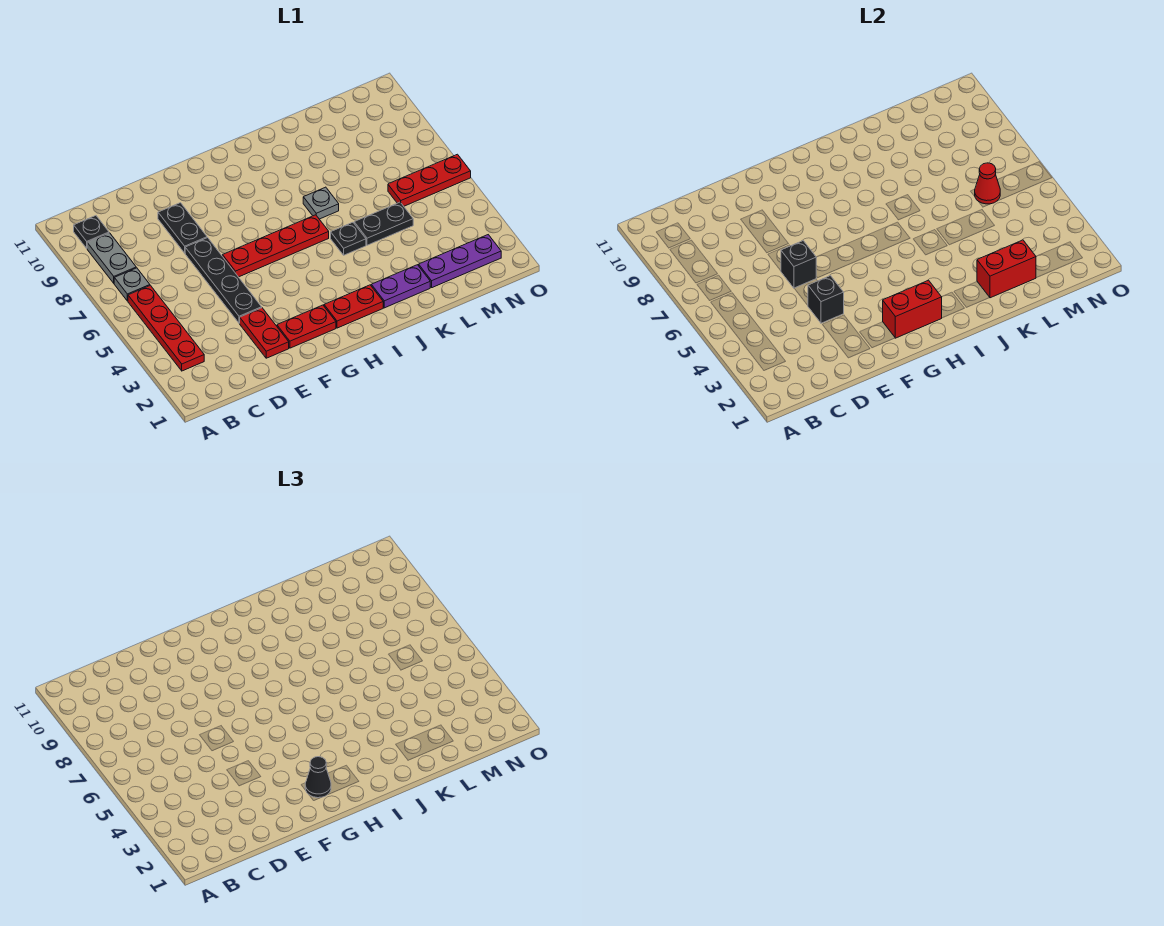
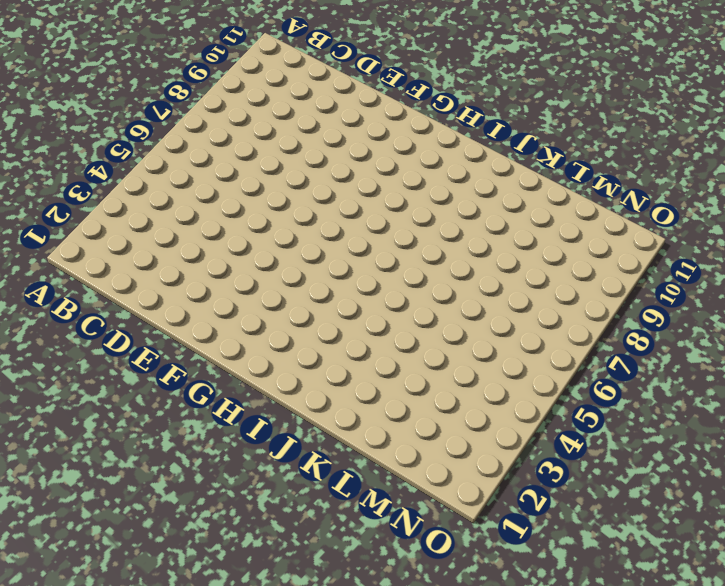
none -> red 1x4 plate [128,285,204,371]
none -> grey 1x1 plate [114,268,150,301]
none -> grey 1x2 plate [87,233,136,283]

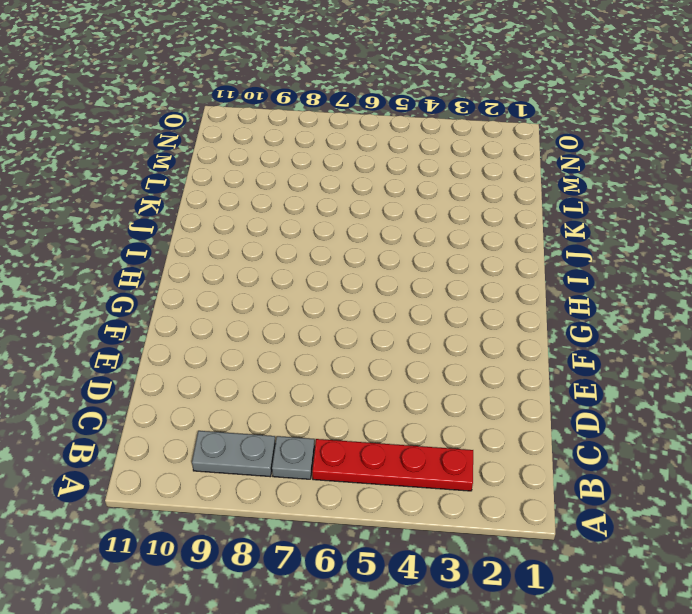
none -> black 1x1 plate [74,216,109,248]
none -> red 1x2 plate [240,308,289,358]
none -> black 1x4 plate [185,238,262,323]

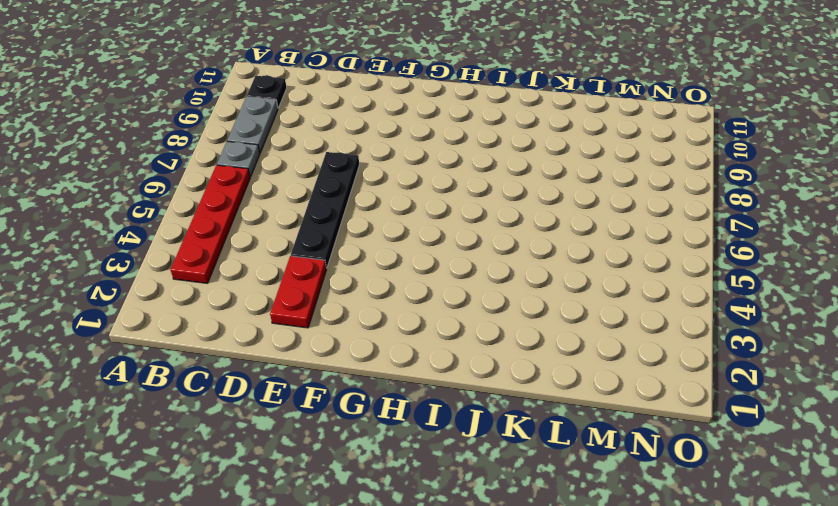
none -> black 1x2 plate [158,203,207,253]
none -> red 1x2 plate [277,305,336,348]
none -> red 1x4 plate [223,215,329,277]

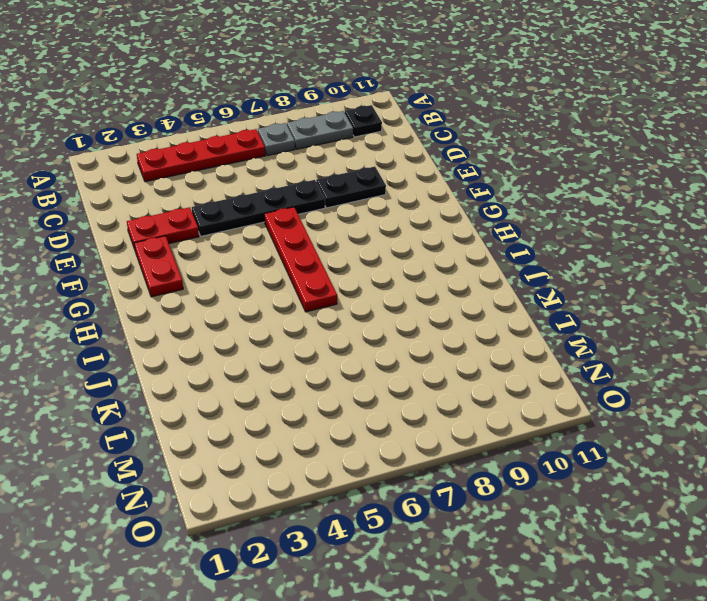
none -> red 1x2 plate [324,285,383,328]
none -> purple 1x2 plate [371,265,430,308]
none -> black 1x1 plate [331,222,366,255]

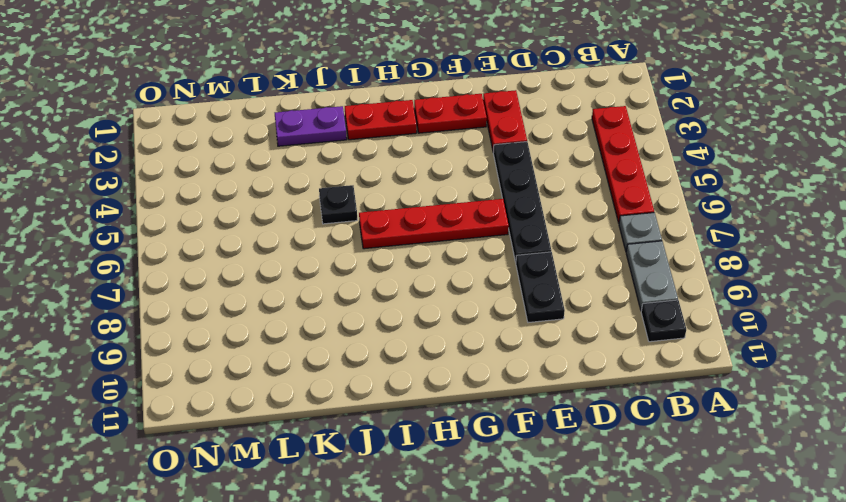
none -> grey 1x1 plate [303,187,339,219]
none -> black 1x2 plate [354,202,413,245]
none -> purple 1x3 plate [419,235,501,288]

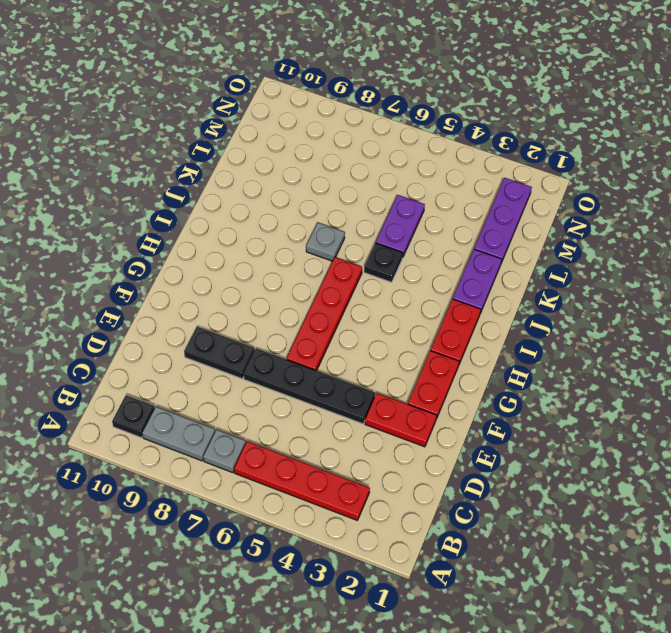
purple 1x2 plate [376,195,425,256] -> black 1x2 plate [354,202,413,245]
none -> red 1x3 plate [388,154,471,206]
none -> black 1x1 brick [808,276,844,323]
none -> black 1x1 brick [781,241,816,288]

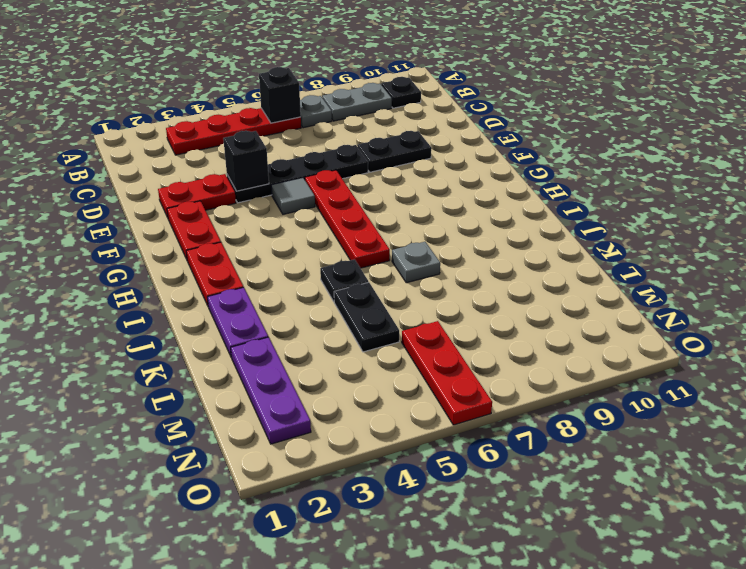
black 1x1 brick [259,67,301,123] -> black 1x1 brick moved to [781,241,816,288]
grey 1x1 tile [271,178,315,214] -> none
none -> red 1x2 brick [883,280,942,338]
none -> red 1x2 brick [977,240,1036,298]
none -> red 1x1 cone [975,163,1000,204]

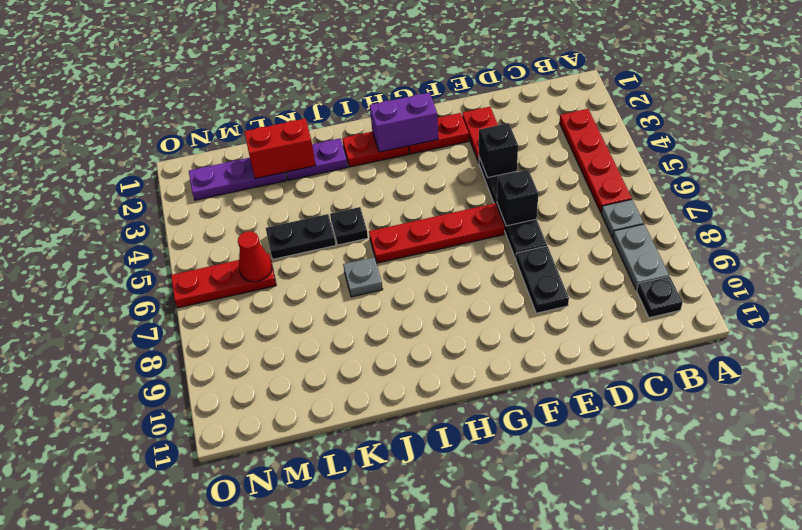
purple 1x2 brick [370,92,438,152] -> red 1x2 brick [883,280,942,338]
none -> black 1x1 cone [305,757,331,798]

